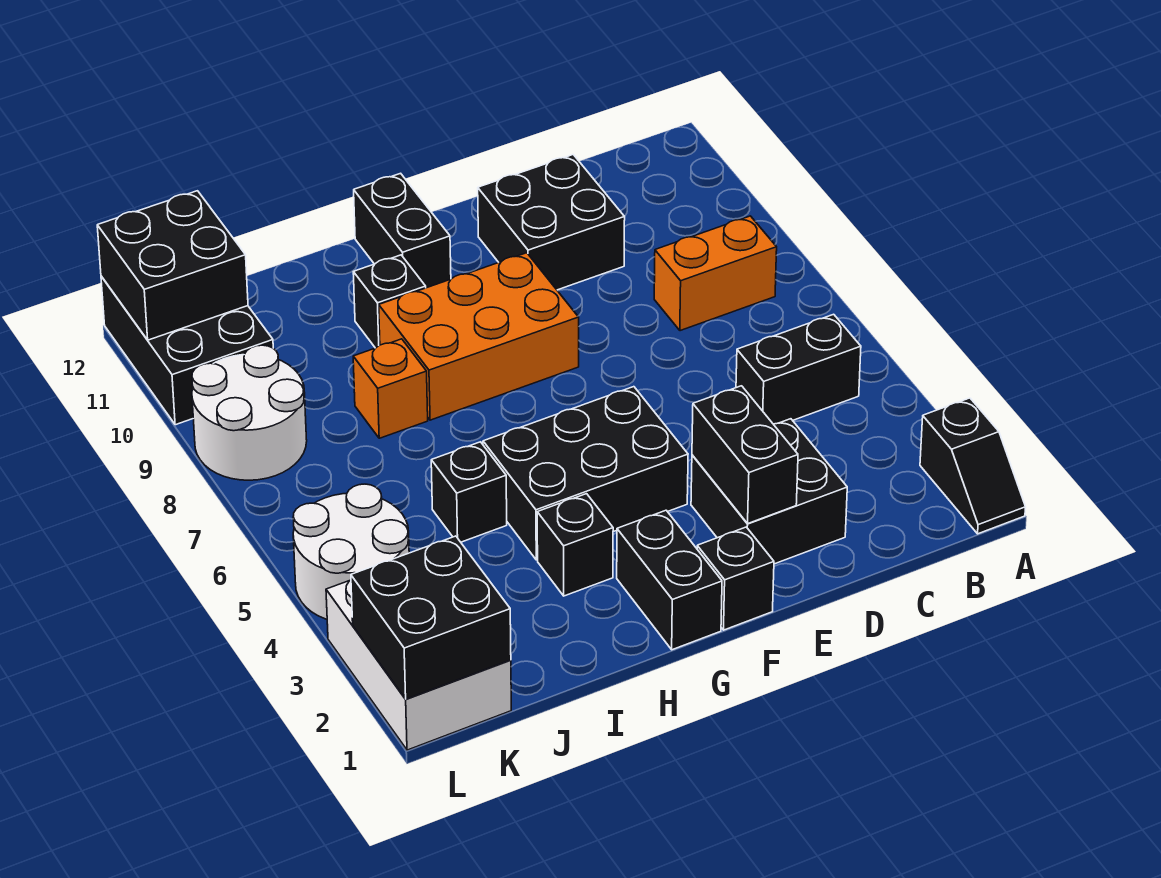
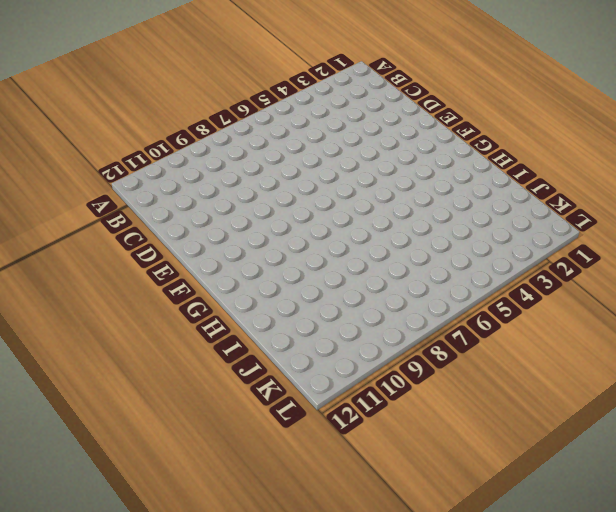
none -> black 1x2 slope [920,398,1026,534]
none -> black 1x2 brick [736,314,861,424]
none -> orange 1x2 brick [654,216,777,331]

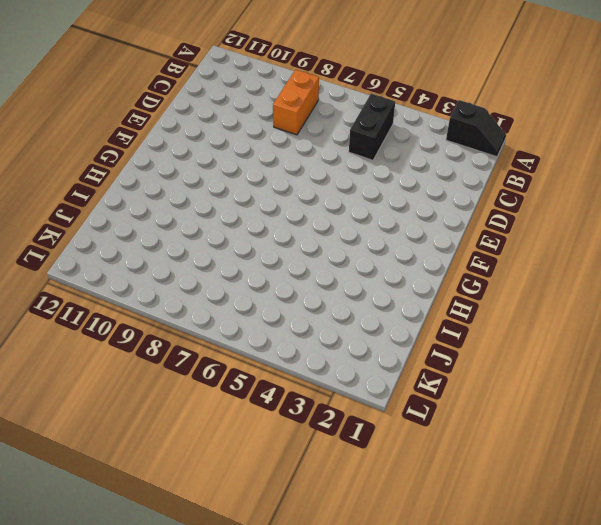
none -> black 2x2 brick [691,419,847,564]
none -> black 2x2 brick [478,155,625,290]
none -> black 1x1 brick [697,527,774,630]

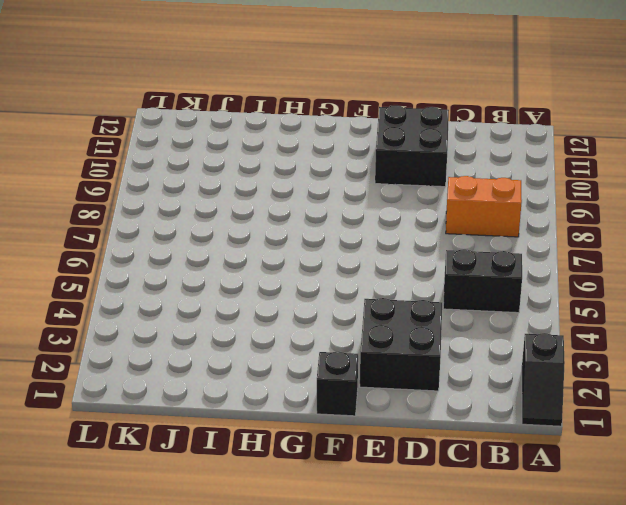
none -> black 2x3 brick [483,387,688,560]
none -> orange 2x3 brick [379,253,579,420]
none -> black 1x2 brick [617,510,722,650]

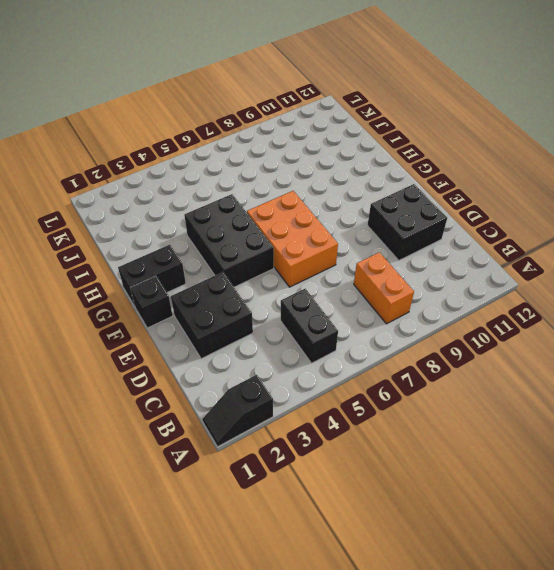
orange 2x3 brick [247,191,338,287] -> orange 2x3 brick moved to [379,253,579,420]
none -> black 1x2 brick [354,173,451,288]
none -> black 1x1 brick [537,494,613,596]
none -> black 1x1 brick [353,255,426,348]

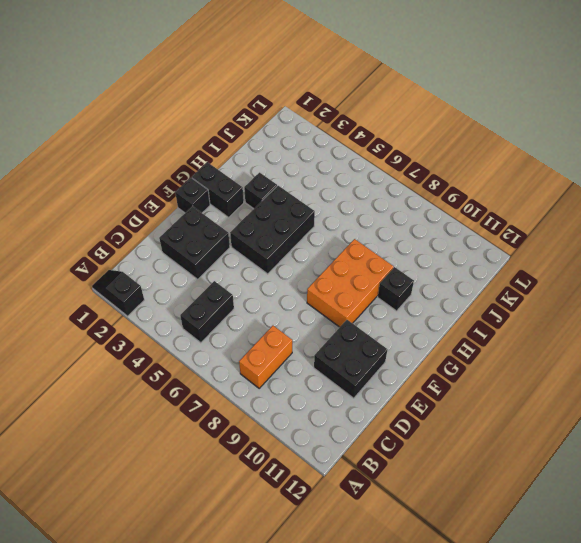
none -> black 1x2 brick [354,173,451,288]
none -> black 1x1 brick [431,442,507,542]
none -> orange 1x1 brick [353,339,428,438]

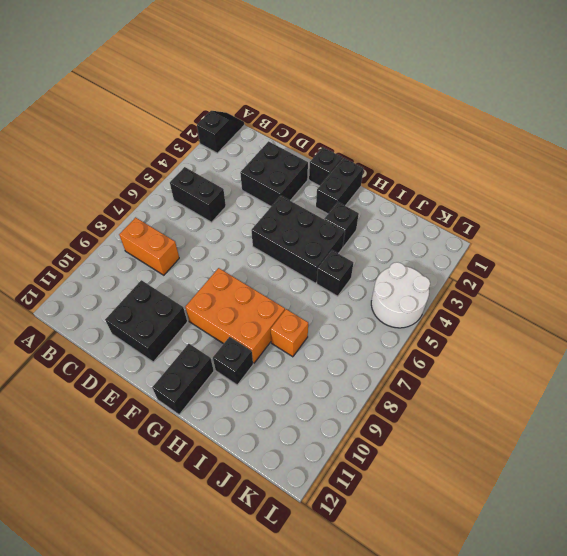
none -> white 2x3 brick [326,580,511,750]
none -> white 2x2 round brick [192,345,307,480]
none -> black 2x3 brick [101,276,273,425]

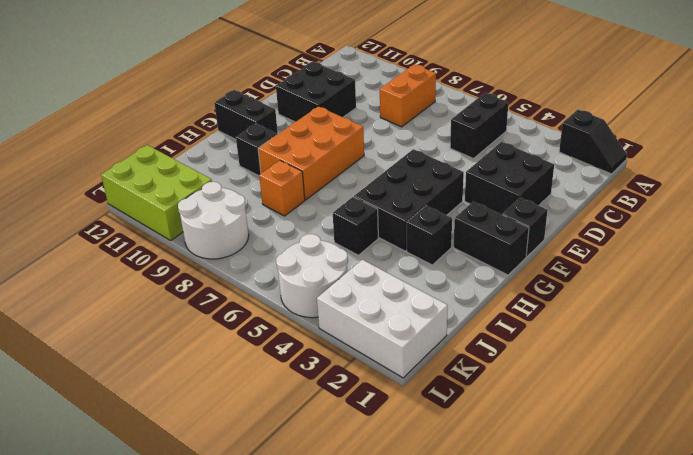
lime 2x3 brick [101,145,212,240] -> black 2x3 brick [101,276,273,425]
none -> black 1x2 brick [692,386,798,523]
none -> black 2x2 brick [351,536,511,699]
none -> black 2x2 brick [97,191,248,340]

